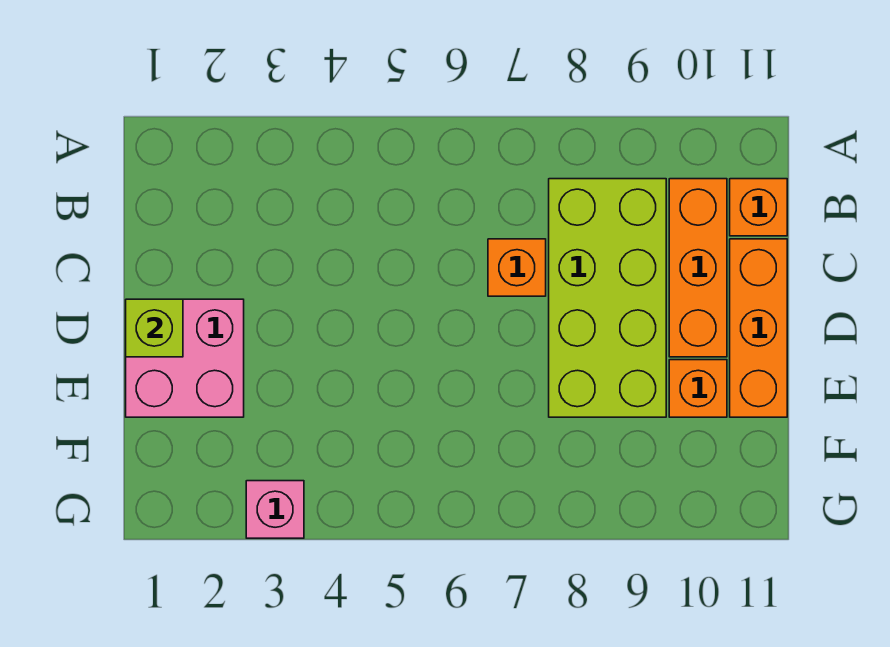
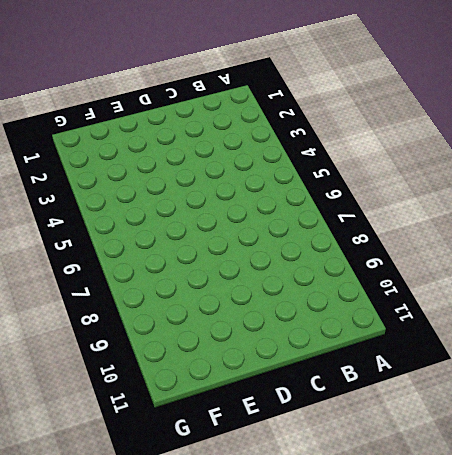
none -> lime 2x4 brick [549,179,666,417]
none -> orange 1x3 brick [669,179,727,357]

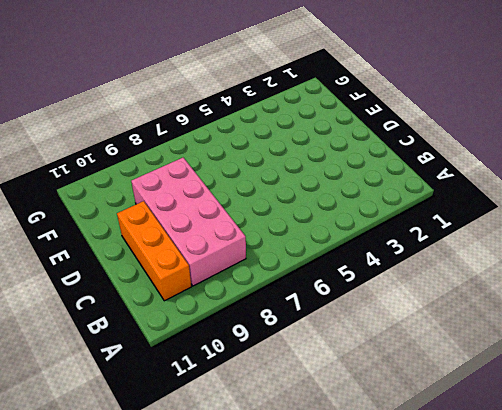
pink 2x4 brick [131,158,246,286] -> lime 2x4 brick [549,179,666,417]
none -> orange 1x1 brick [730,179,787,236]
none -> orange 1x1 brick [488,239,546,296]

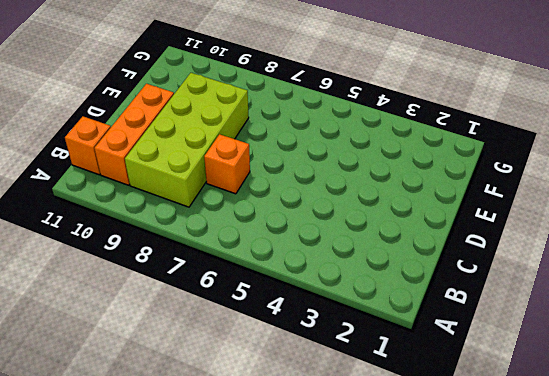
none -> orange 1x3 brick [730,239,787,417]
none -> pink 2x2 brick [126,299,244,417]

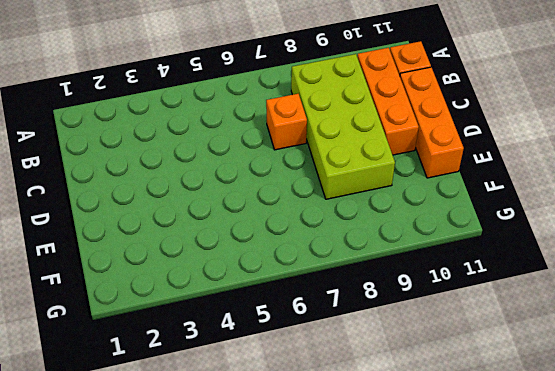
none -> pink 2x2 brick [126,299,244,417]
none -> orange 1x1 brick [669,360,727,417]

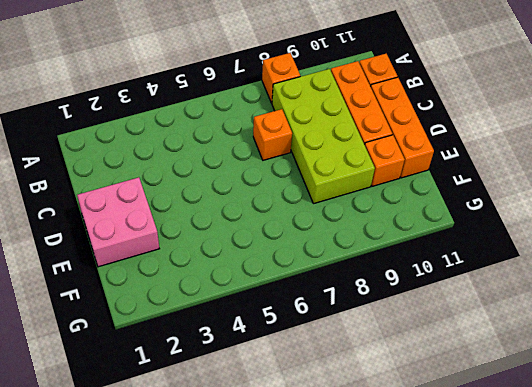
orange 1x1 brick [262,53,300,103] -> none
none -> pink 1x1 brick [246,481,304,538]
none -> lime 1x1 brick [126,299,183,357]

